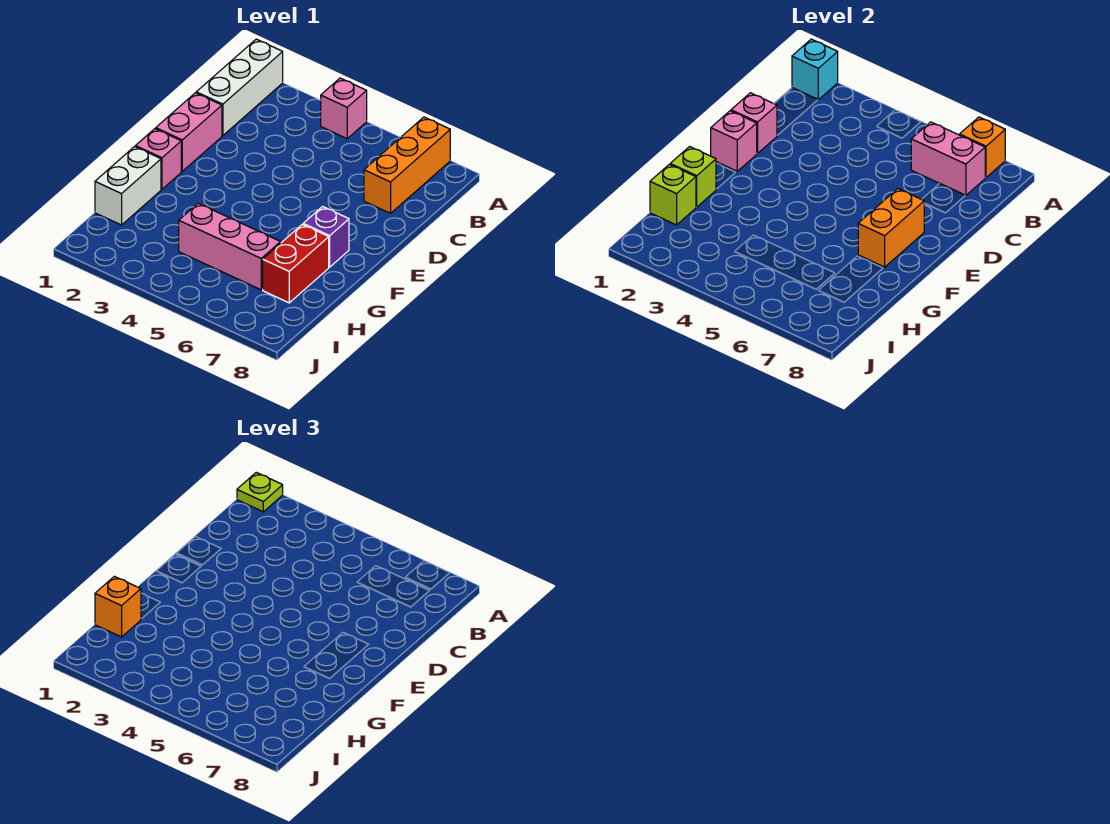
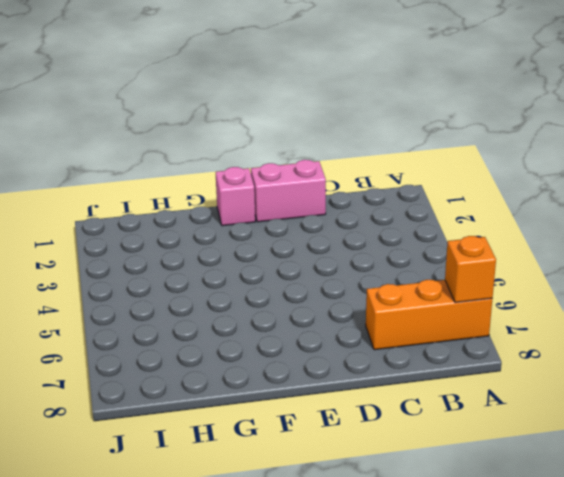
none -> white 1x3 brick [196,39,283,136]
none -> pink 1x1 brick [321,78,367,139]
none -> purple 1x1 brick [303,207,349,267]

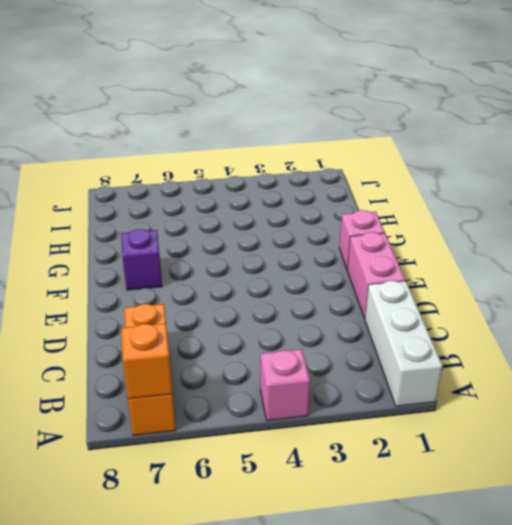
none -> white 1x2 brick [95,147,161,225]
none -> red 1x2 brick [263,224,329,303]
none -> pink 1x3 brick [179,203,281,290]

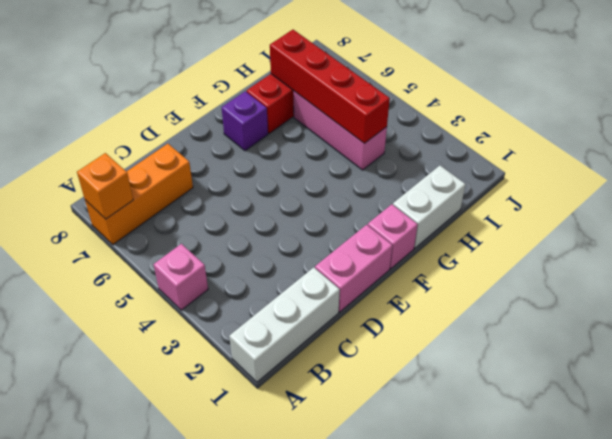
red 1x4 brick [270,30,390,143] -> none
none -> cyan 1x1 brick [792,39,838,100]
none -> pink 1x2 brick [911,122,985,196]
none -> pink 1x1 brick [731,93,777,153]

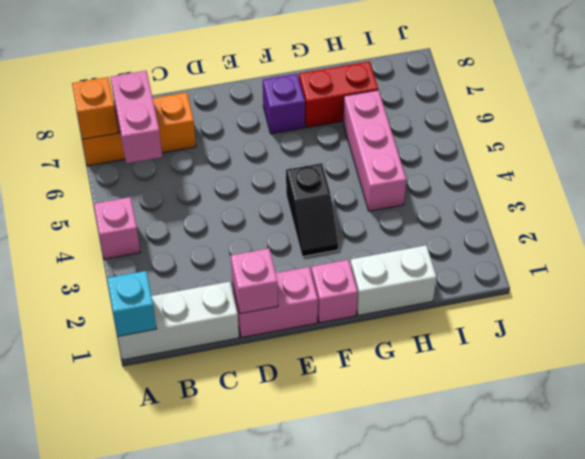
black 1x2 slope [286,163,338,257] -> none
none -> pink 1x1 brick [711,111,757,171]
none -> orange 1x2 brick [858,189,924,267]
none -> lime 1x1 brick [670,147,716,207]

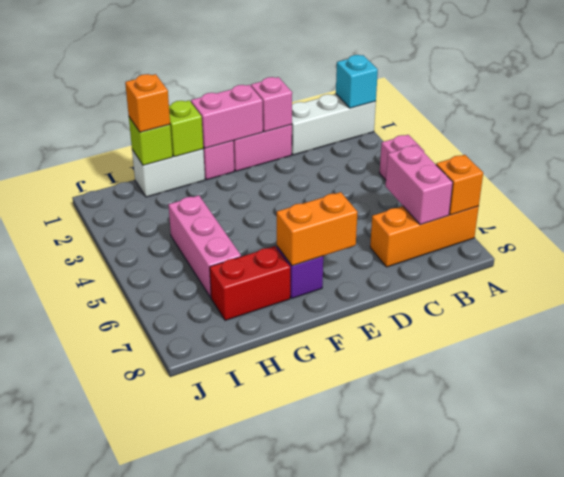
pink 1x2 brick [191,85,263,148] -> pink 1x1 brick [711,111,757,171]
none -> lime 1x1 plate [237,472,283,512]

